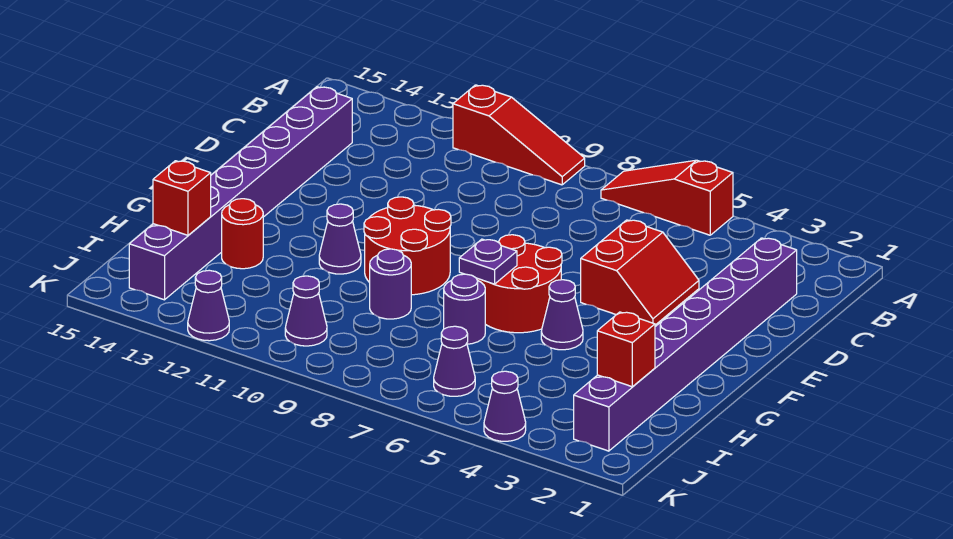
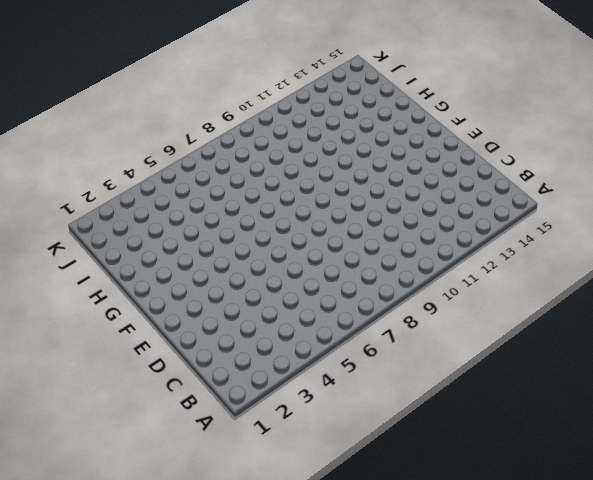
none -> red 1x3 slope [601,160,733,235]
none -> red 1x3 slope [453,85,585,185]
none -> purple 1x8 brick [574,238,797,451]

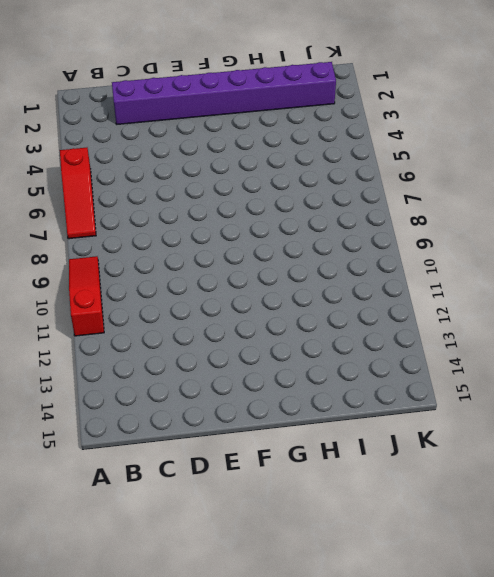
none -> purple 1x8 brick [129,87,352,300]
none -> red 2x2 slope [581,220,699,325]
none -> red 2x2 round brick [476,235,562,333]

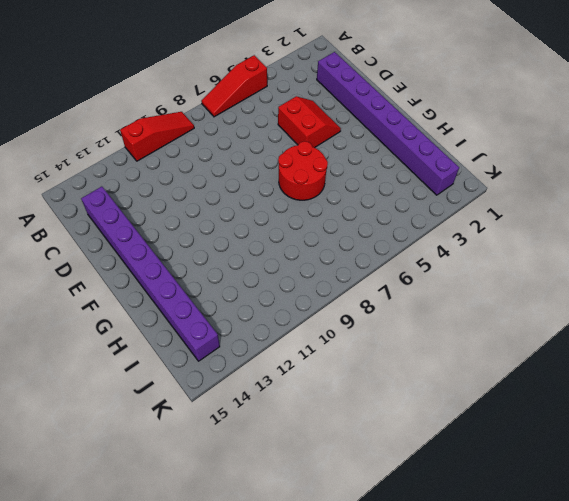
none -> red 2x2 round brick [364,197,451,295]
none -> purple 1x1 cone [541,280,583,350]
none -> purple 1x1 cone [319,204,361,274]

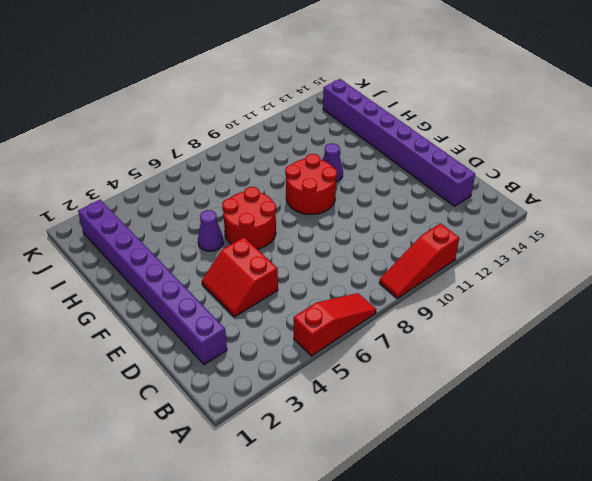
none -> purple 1x1 round brick [444,274,485,344]
none -> purple 1x1 round brick [370,249,411,319]
none -> red 1x1 round brick [222,199,263,269]

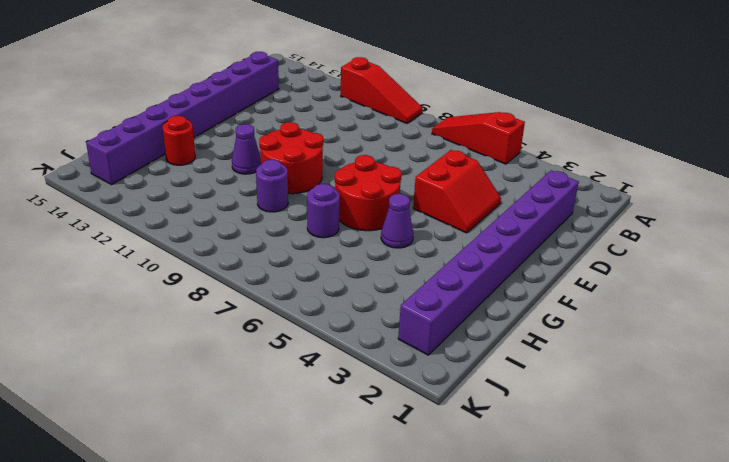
none -> purple 1x1 cone [434,326,475,396]
none -> purple 1x1 cone [285,276,327,346]
none -> purple 1x1 cone [484,371,526,441]

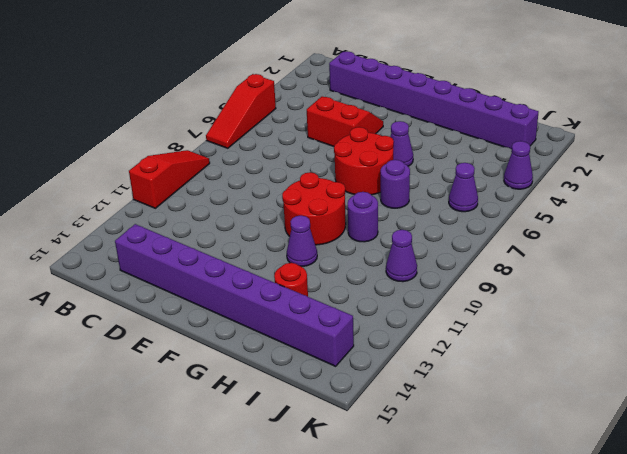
none -> purple 1x1 cone [188,270,229,341]
none -> purple 1x1 plate [459,239,517,284]
none -> red 1x1 brick [597,312,655,387]

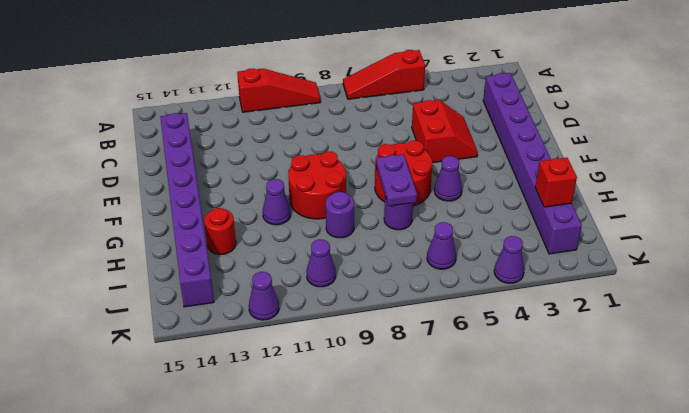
purple 1x2 plate [376,154,417,206] -> purple 1x1 plate [459,239,517,284]
none -> red 1x1 brick [153,161,211,235]

